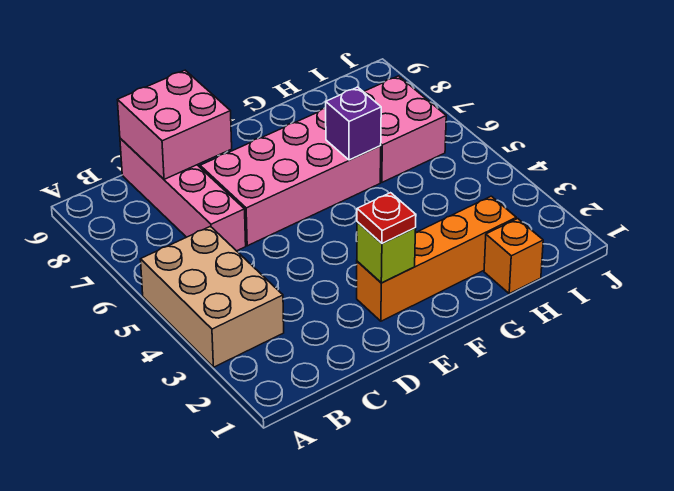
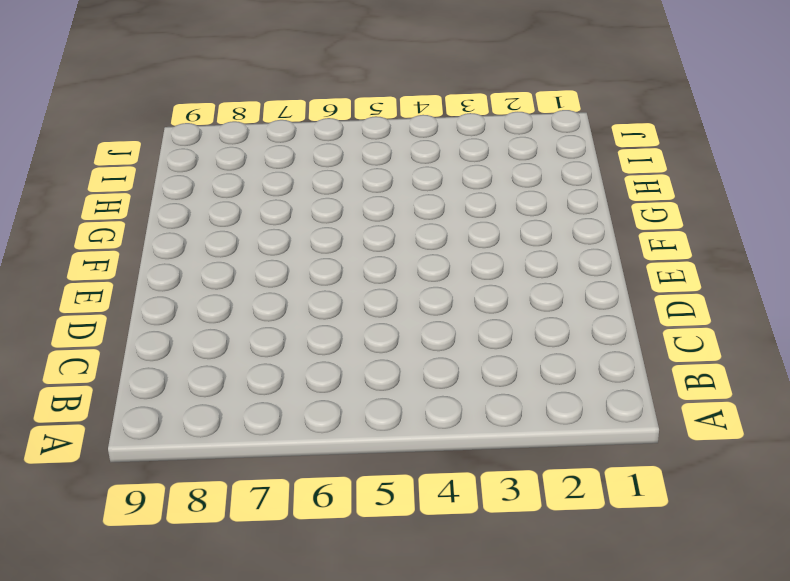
none -> tan 2x3 brick [140,226,284,367]
none -> pink 1x4 brick [120,138,246,251]

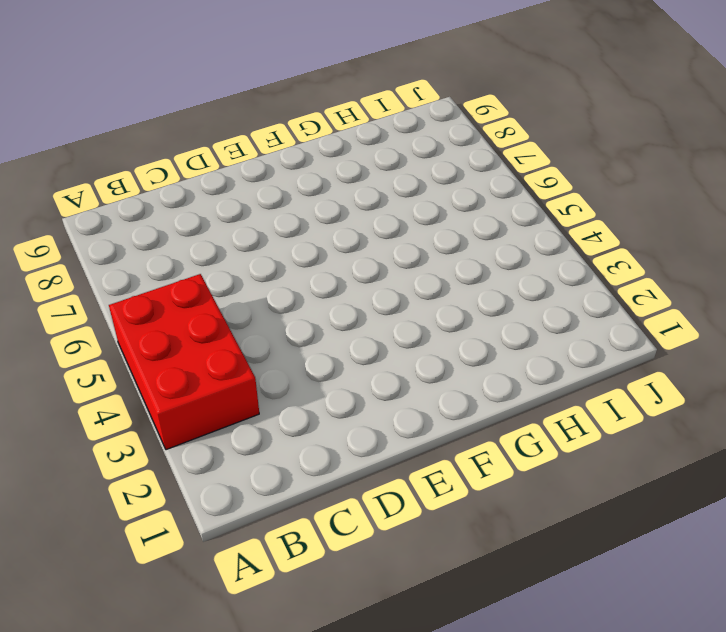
red 2x3 brick [109,274,259,450] -> tan 2x3 brick [140,226,284,367]
none -> pink 1x4 brick [120,138,246,251]
none -> pink 2x4 brick [200,108,381,246]

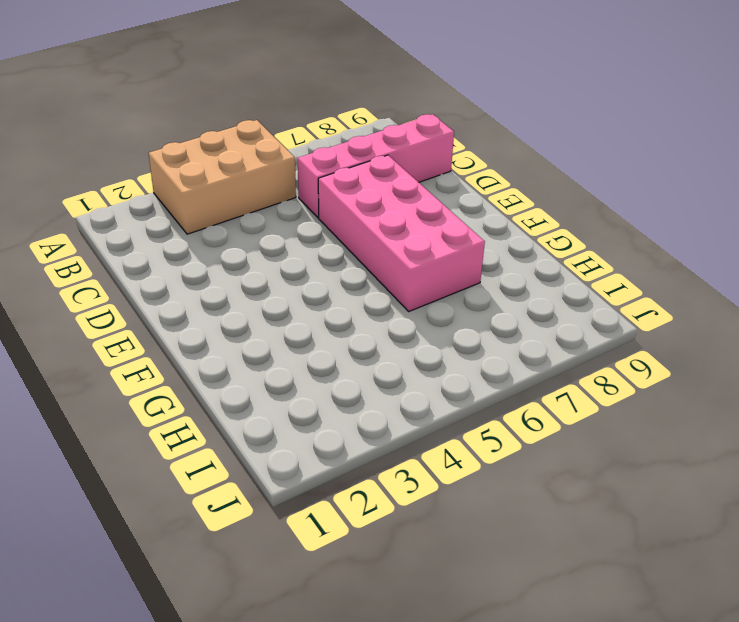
none -> orange 1x4 brick [357,196,516,321]
none -> orange 1x1 brick [484,219,543,294]

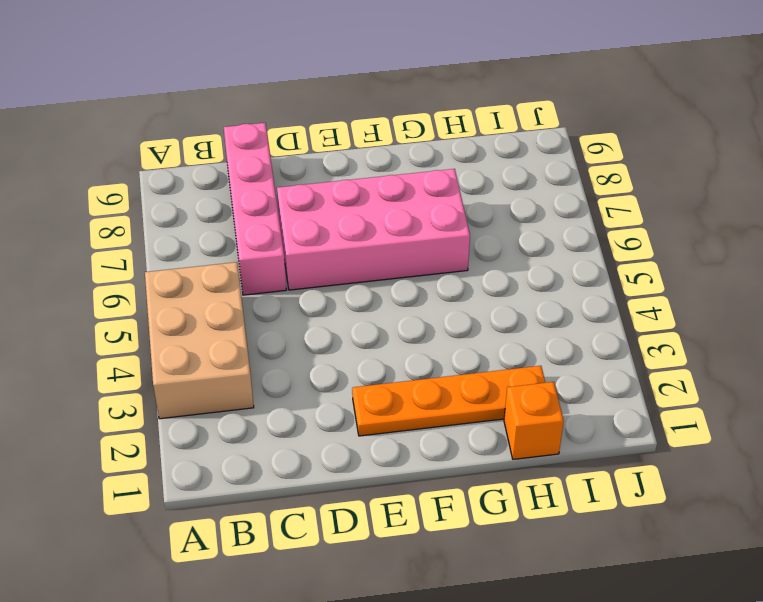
orange 1x4 plate [352,366,545,436] -> orange 1x4 brick [357,196,516,321]
none -> pink 2x2 brick [364,76,446,182]
none -> pink 2x2 brick [118,70,232,179]

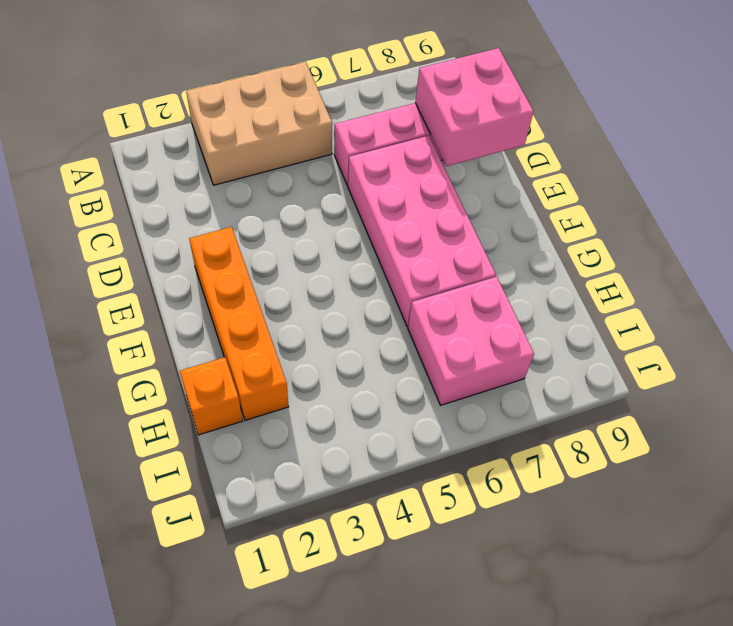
none -> lime 1x1 brick [357,222,416,283]
none -> purple 1x1 brick [326,87,381,160]

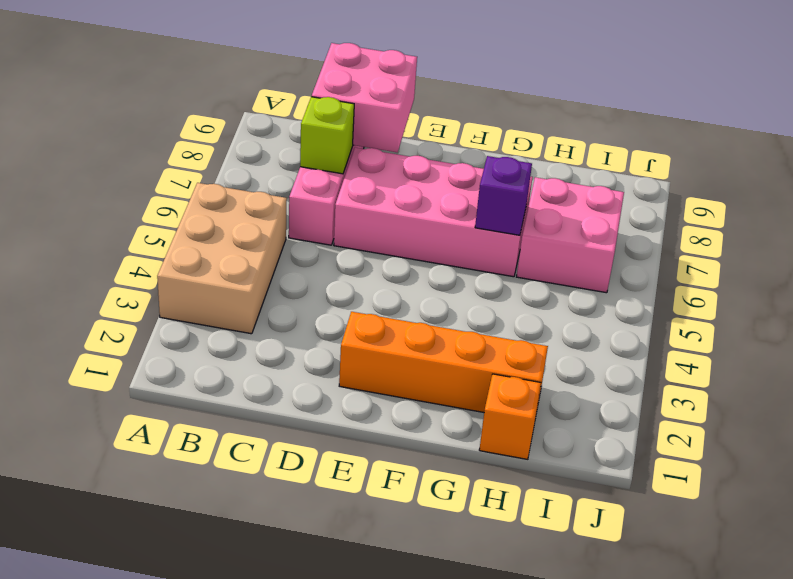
lime 1x1 brick [300,97,354,174] -> lime 1x1 brick moved to [357,222,416,283]
none -> red 1x1 plate [357,193,416,244]

